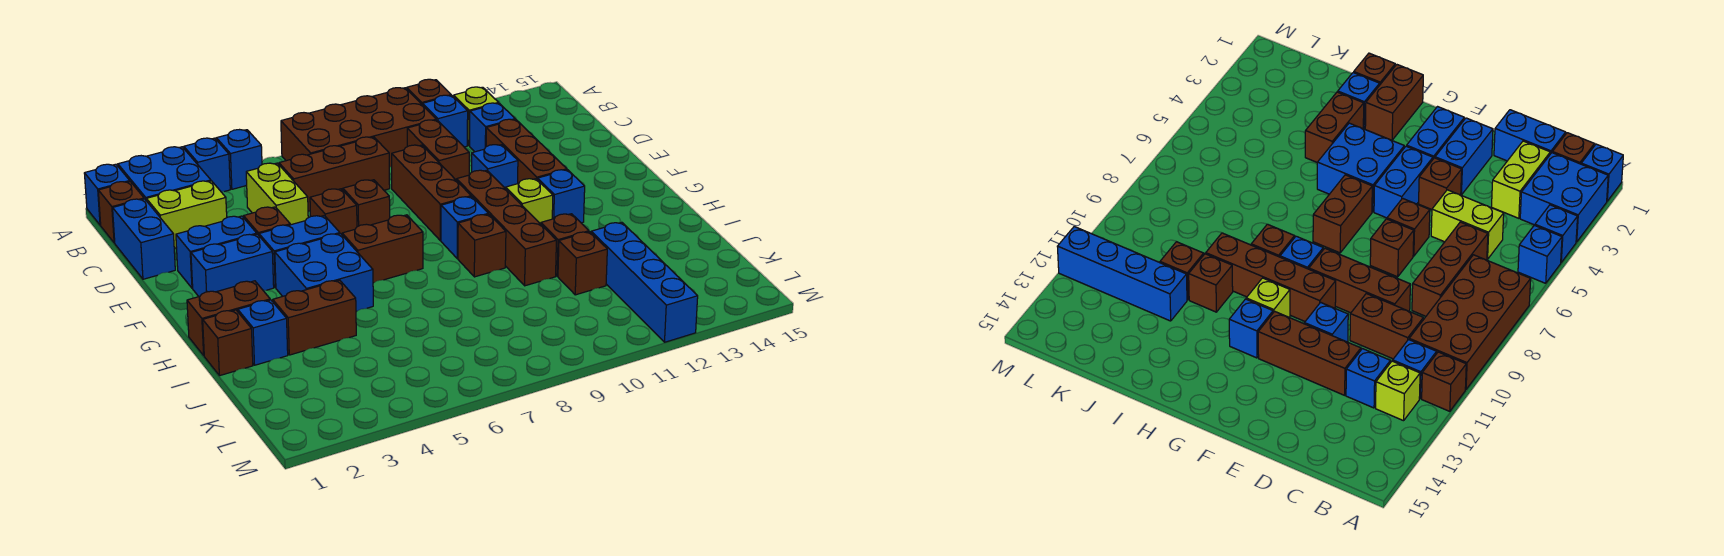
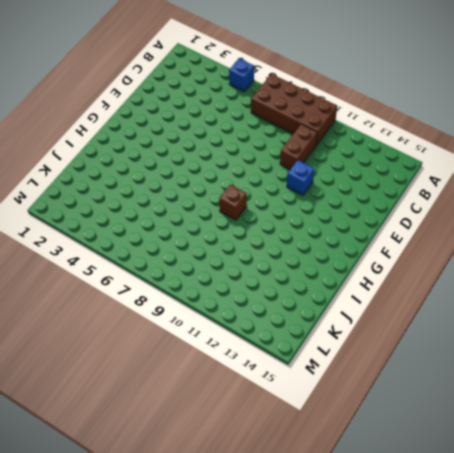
none -> blue 1x1 brick [84,164,130,225]
none -> blue 2x2 brick [118,147,211,200]
none -> blue 1x1 brick [184,138,230,192]
none -> brown 1x1 brick [407,79,451,105]

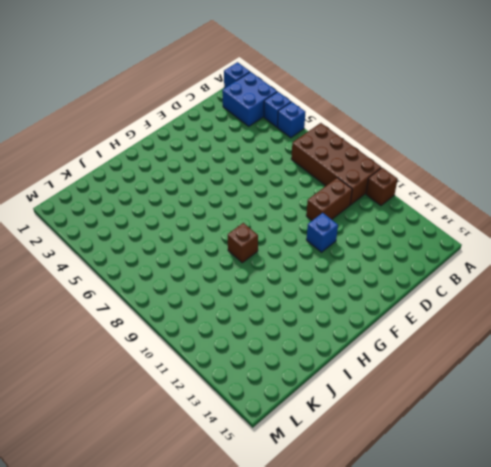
none -> brown 1x1 brick [98,182,144,243]
none -> blue 1x1 brick [423,95,468,147]
none -> lime 1x1 brick [454,87,498,146]
none -> blue 1x2 brick [113,199,175,279]

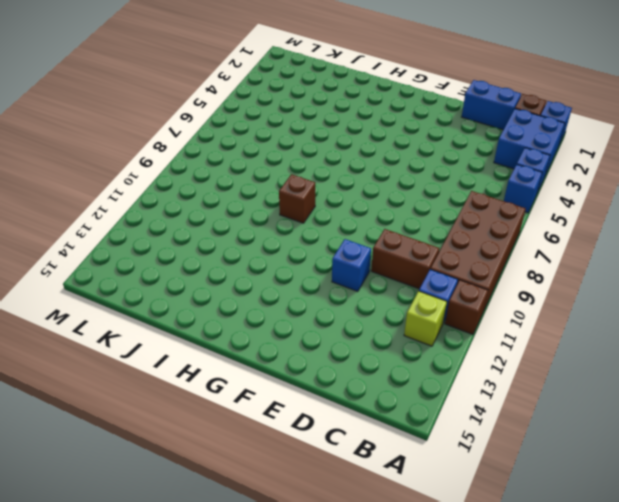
none -> lime 1x2 brick [146,181,227,248]
none -> lime 1x2 brick [246,163,308,225]
none -> brown 1x3 brick [279,137,390,211]
none -> blue 1x1 brick [470,103,515,152]

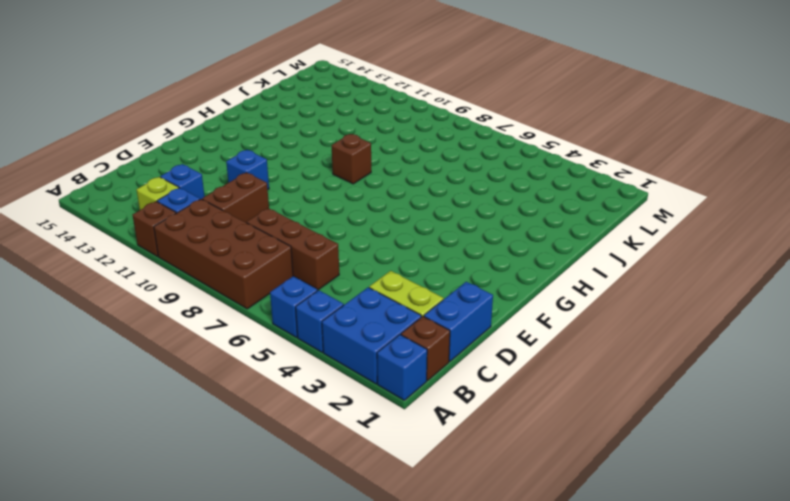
none -> lime 1x2 brick [246,163,308,225]
none -> brown 1x3 brick [392,145,471,241]
none -> brown 1x3 brick [486,119,567,183]
none -> blue 1x2 brick [176,216,257,288]

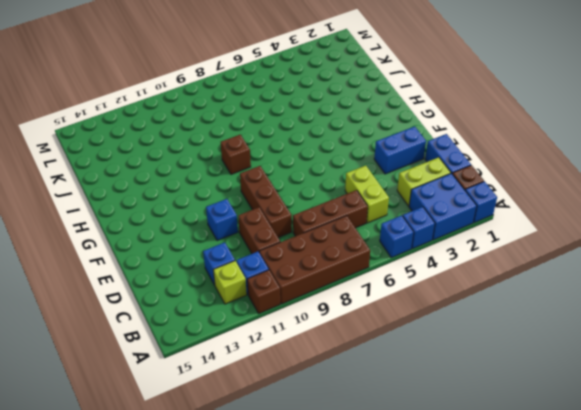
none -> brown 1x3 brick [486,119,567,183]
none -> brown 1x1 brick [244,207,290,235]
none -> brown 1x1 brick [310,189,357,234]
none -> brown 1x1 brick [343,180,390,227]

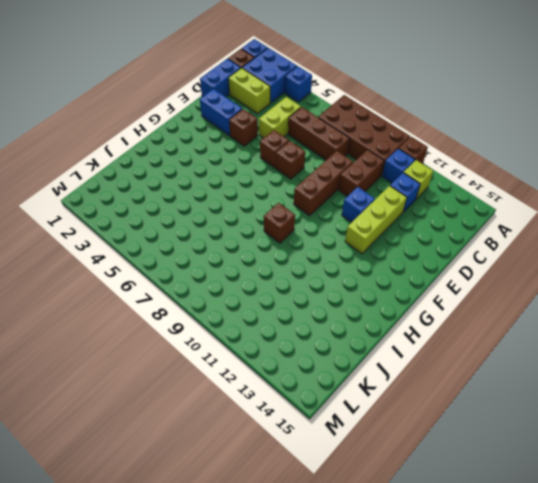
lime 1x3 brick [345,186,407,254] -> brown 1x3 brick [486,119,567,183]
none -> blue 1x1 brick [216,130,262,189]
none -> blue 1x2 brick [191,234,274,296]
none -> blue 1x2 brick [259,216,340,288]
none -> brown 1x4 brick [457,170,556,286]

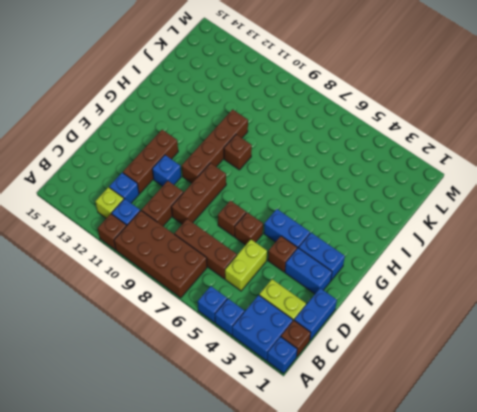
none -> blue 2x2 brick [275,234,373,311]
none -> brown 1x2 brick [342,215,423,283]
none -> blue 1x1 brick [441,197,488,259]
none -> lime 1x1 brick [506,179,553,224]

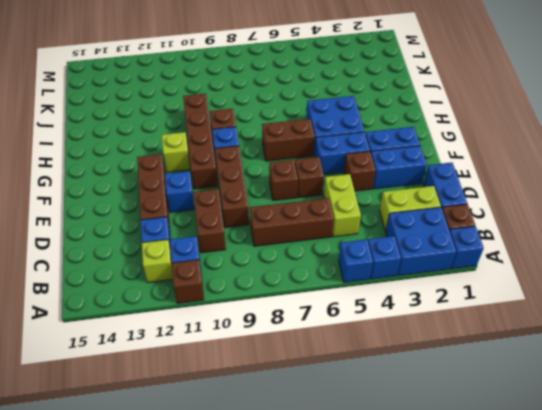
none -> brown 2x4 brick [281,88,436,167]
none -> blue 1x1 brick [538,170,585,223]
none -> brown 1x2 brick [187,281,270,355]
none -> brown 1x1 brick [203,310,253,376]

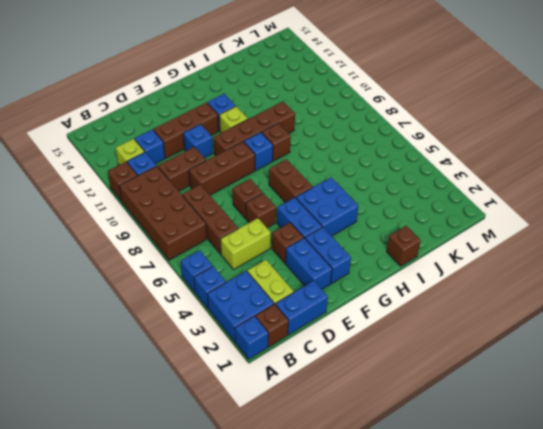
none -> brown 1x2 brick [187,281,270,355]
none -> blue 1x1 brick [238,300,288,365]
none -> brown 1x2 brick [272,280,356,355]
none -> brown 1x1 brick [541,214,589,276]

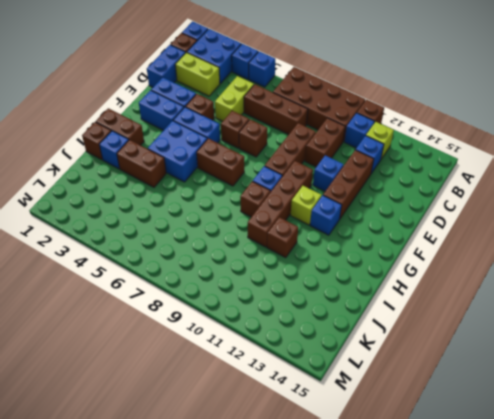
none -> brown 1x1 brick [558,232,607,295]
none -> blue 1x4 brick [591,222,698,342]

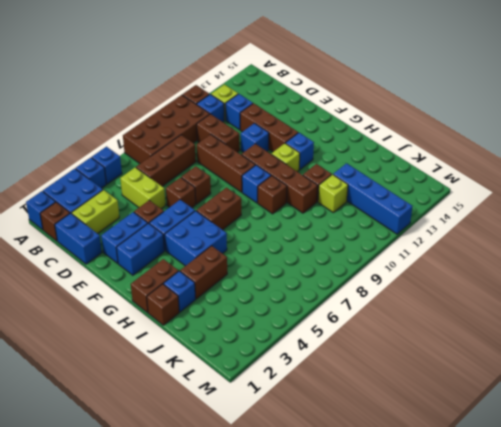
lime 1x1 brick [318,174,348,212] -> brown 1x1 brick [558,232,607,295]

